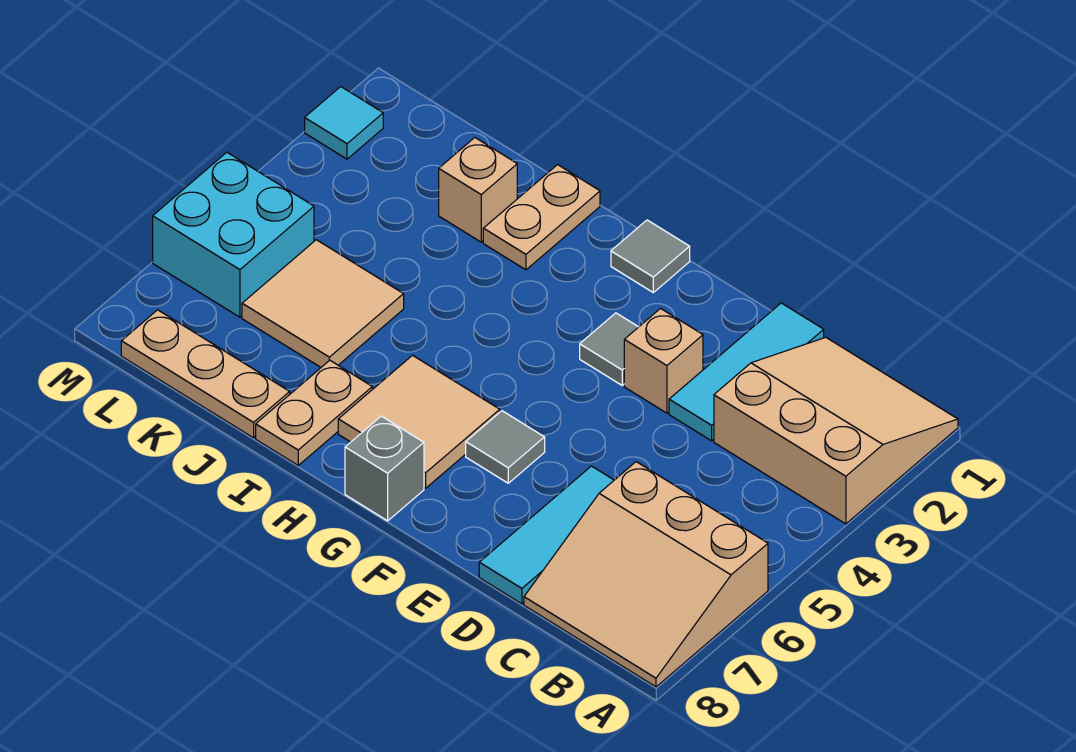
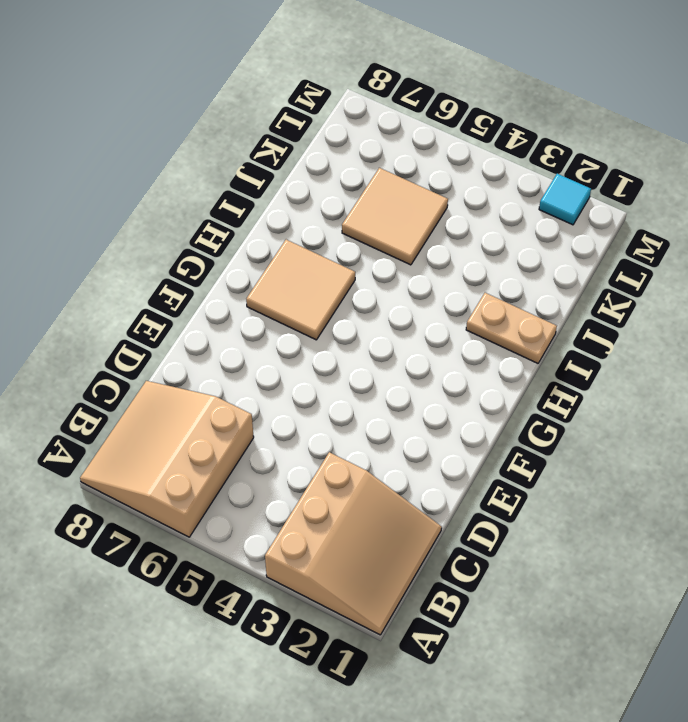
none -> cyan 1x3 tile [669,303,824,441]
none -> cyan 1x3 tile [479,466,614,604]
none -> tan 1x1 brick [624,308,703,413]

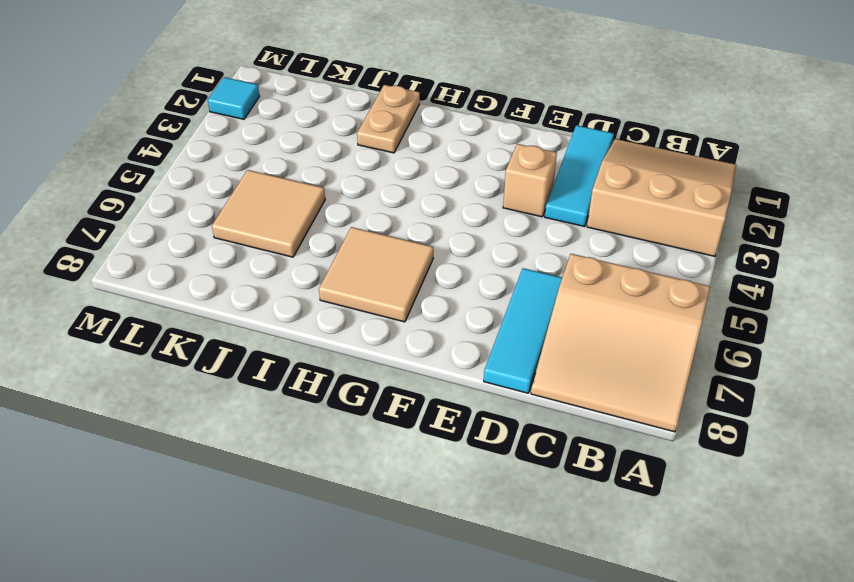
none -> grey 1x1 tile [580,313,638,385]
none -> grey 1x1 tile [466,411,545,483]
none -> grey 1x1 tile [611,220,690,292]

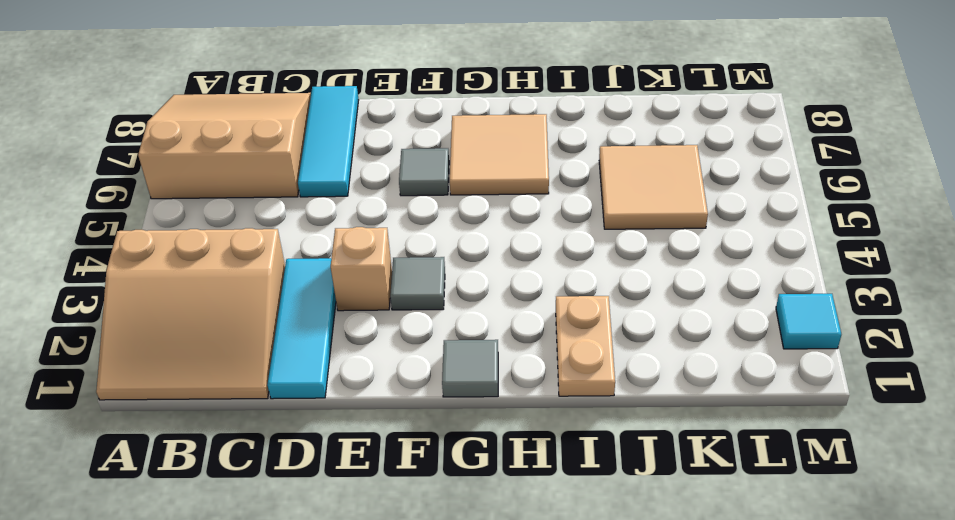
none -> grey 1x1 brick [345,416,424,521]
none -> tan 1x2 plate [256,360,372,465]
none -> tan 1x1 brick [439,138,517,242]

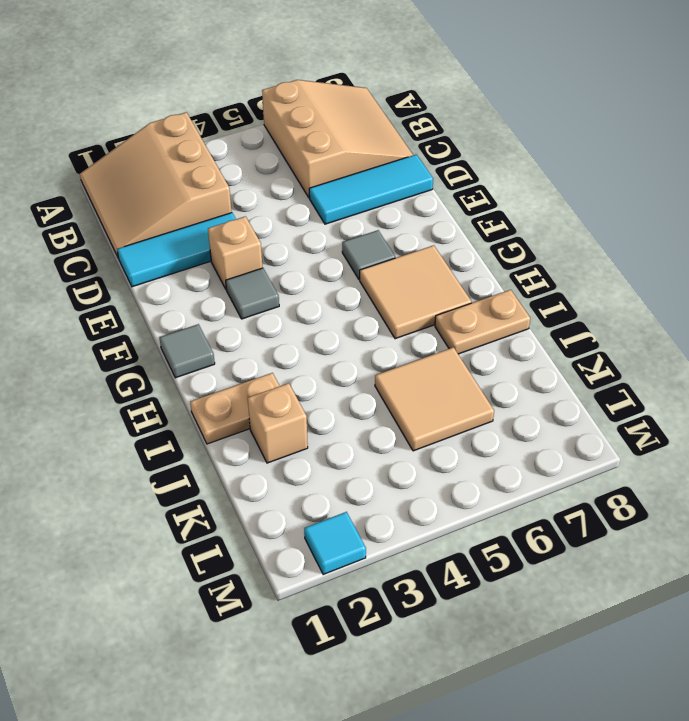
none -> grey 1x1 brick [345,416,424,521]
none -> tan 1x3 plate [121,310,290,438]
none -> cyan 2x2 brick [153,152,314,317]

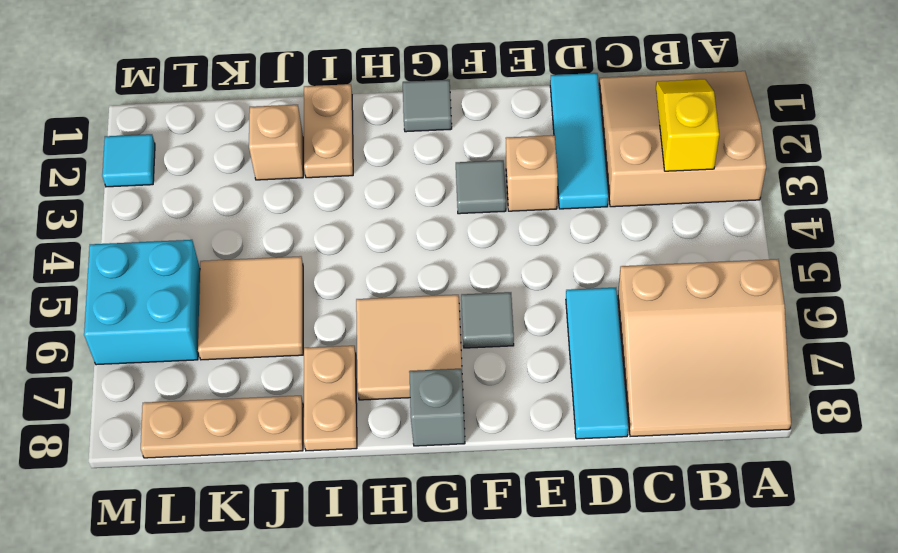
yellow 1x2 slope [656,79,719,171] -> none

